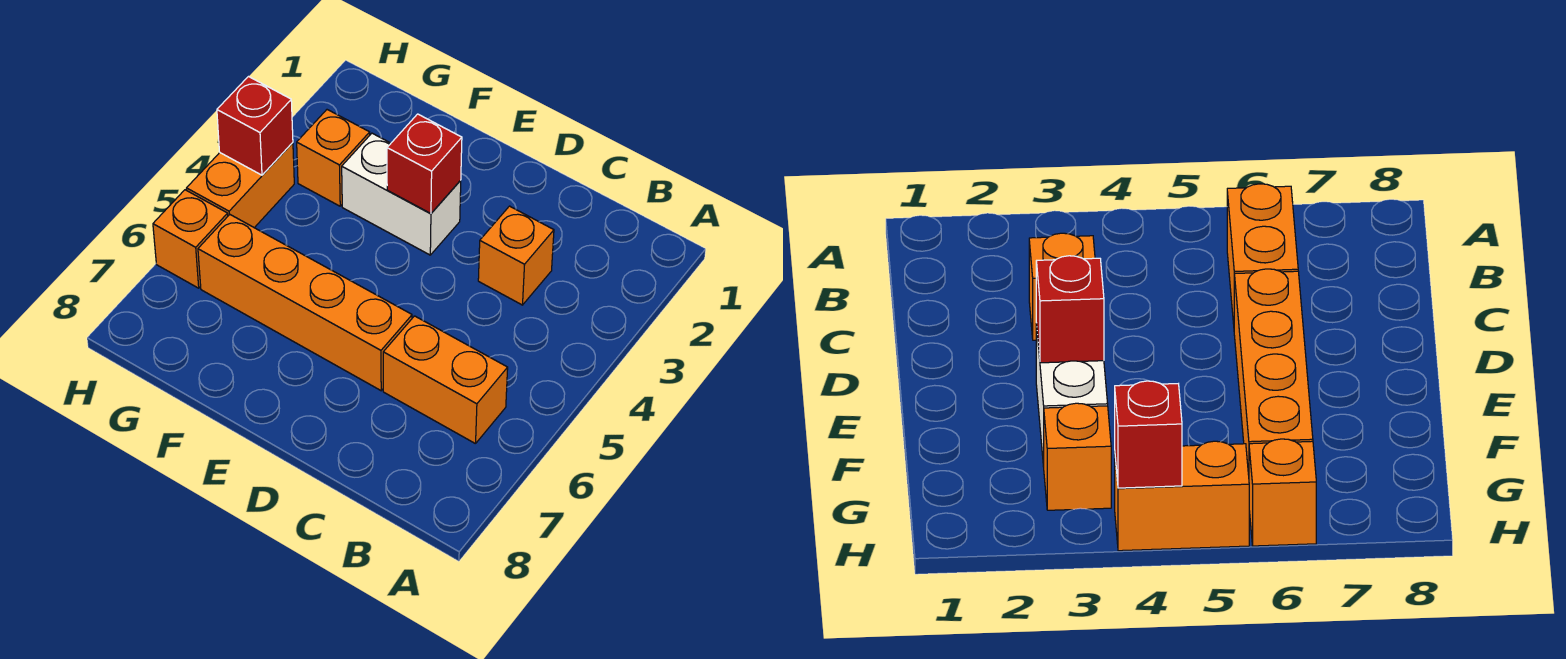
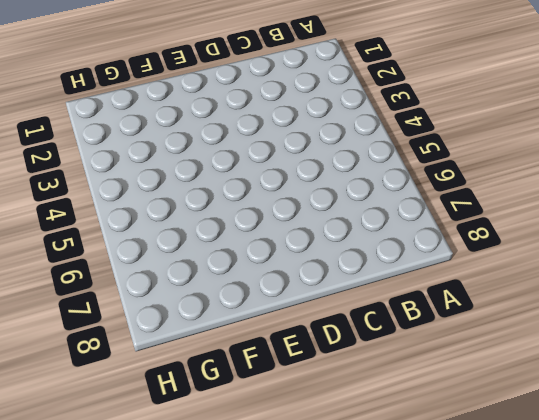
none -> orange 1x2 brick [383,316,508,444]
none -> orange 1x1 brick [478,206,554,305]

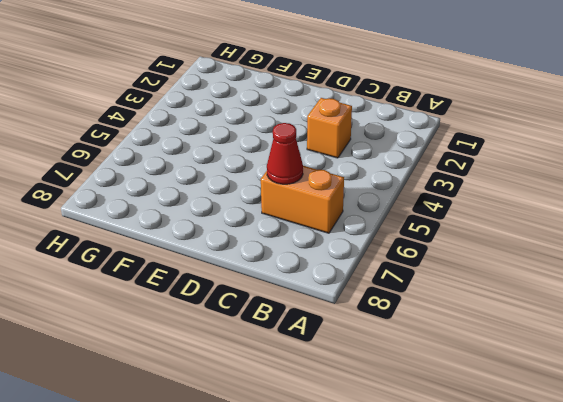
red 1x1 cone [267,123,303,184] -> none
none -> orange 1x4 brick [198,215,412,390]
none -> white 1x2 brick [342,133,461,255]

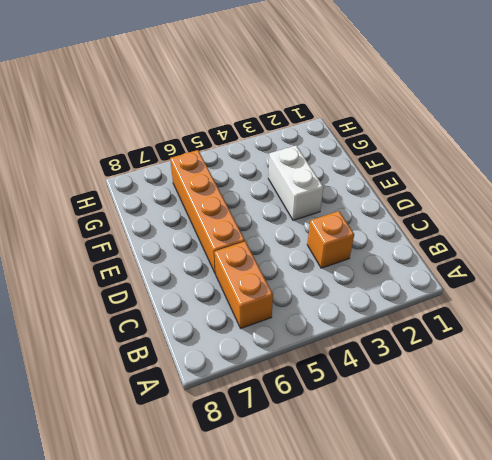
none -> orange 1x1 brick [297,110,370,206]
none -> orange 1x2 brick [187,143,294,228]

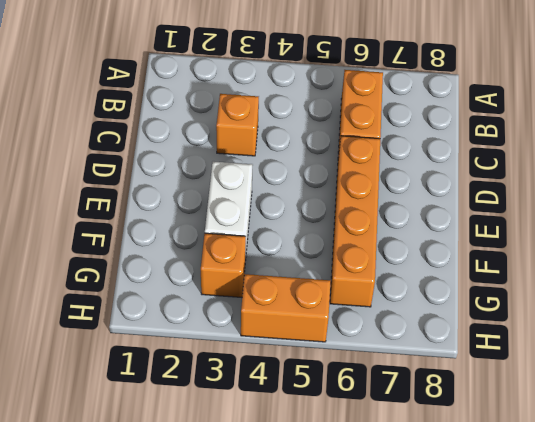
none -> orange 1x1 brick [153,190,228,288]
none -> red 1x1 brick [387,114,462,213]

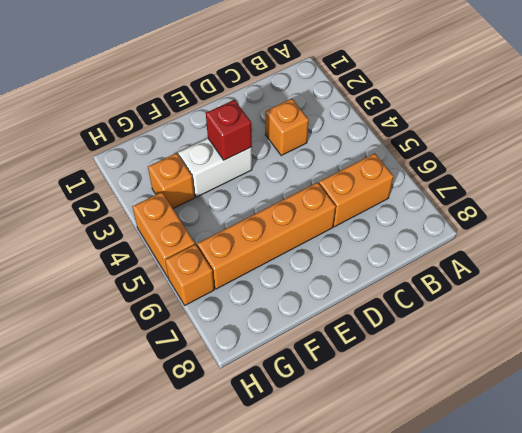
none -> red 1x1 brick [217,77,293,175]

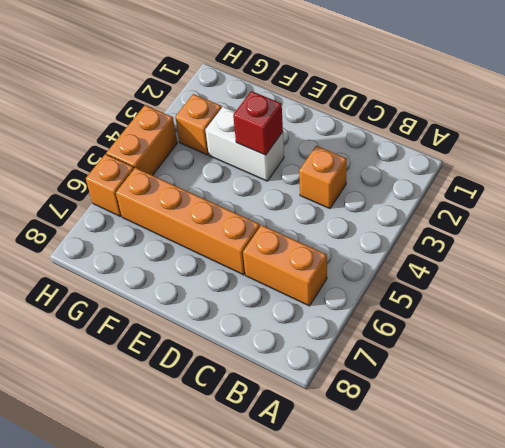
none -> red 1x1 brick [217,77,293,175]

